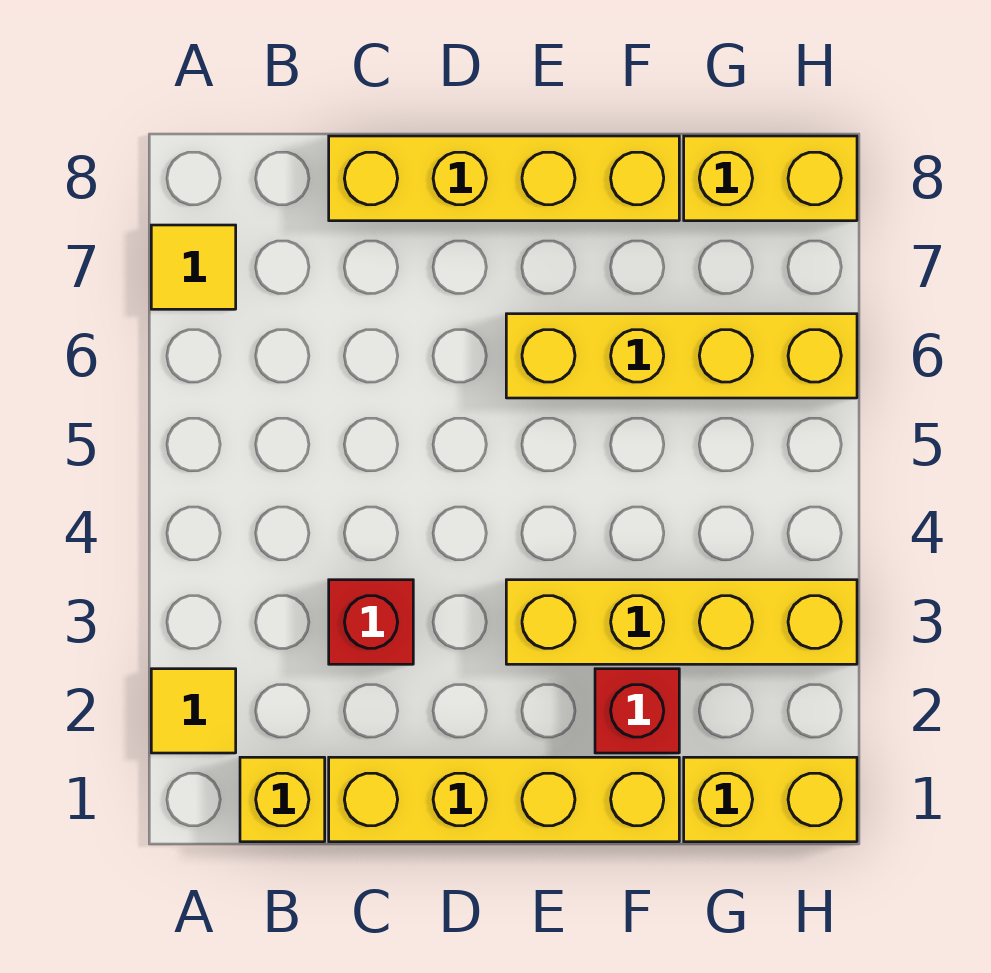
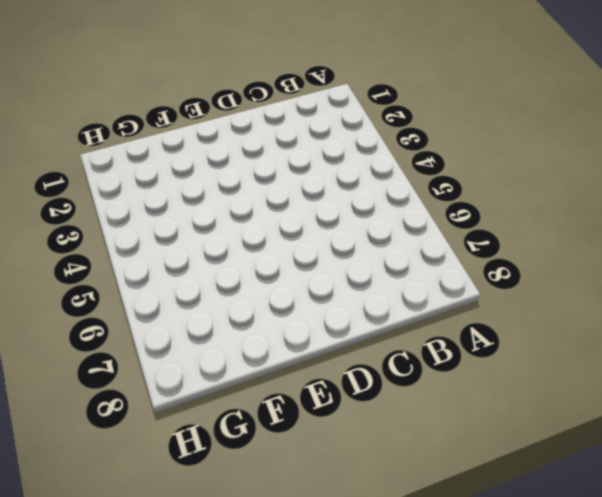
none -> yellow 1x1 tile [151,669,236,753]
none -> yellow 1x1 tile [151,225,236,309]

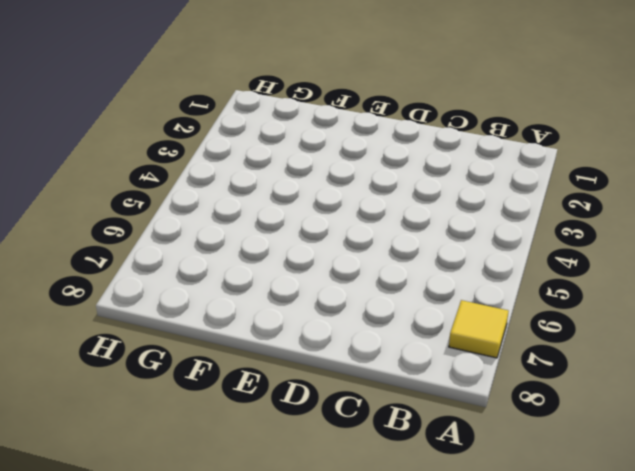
none -> yellow 1x1 tile [151,669,236,753]
none -> yellow 1x1 brick [240,757,325,842]

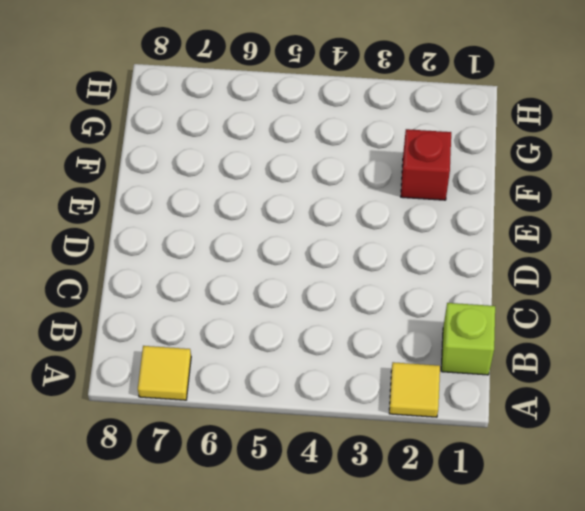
lime 1x1 brick [441,303,495,375] -> yellow 1x1 brick [240,757,325,842]
none -> yellow 1x4 brick [329,757,679,842]
none -> red 1x1 brick [329,580,413,664]

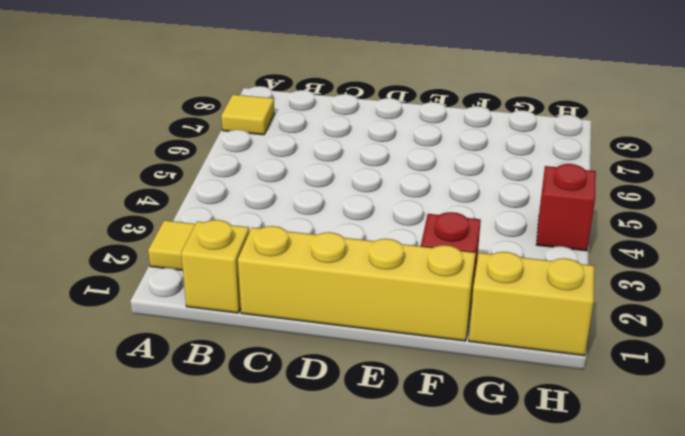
red 1x1 brick [536,164,596,251] -> red 1x1 brick moved to [329,580,413,664]
none -> yellow 1x4 brick [329,136,679,221]
none -> yellow 1x4 brick [506,580,857,664]

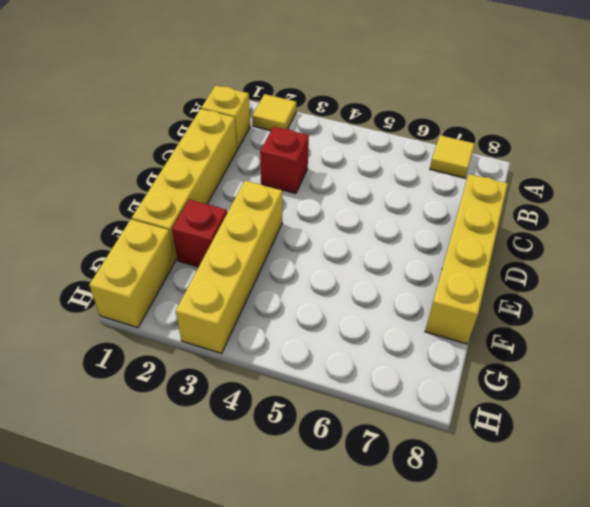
none -> yellow 1x4 brick [506,314,857,398]
none -> yellow 1x2 brick [684,136,857,221]

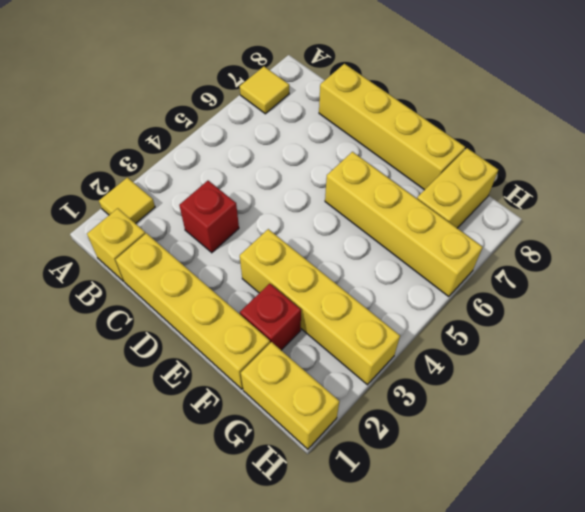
yellow 1x2 brick [417,148,498,228] -> yellow 1x2 brick turned to [684,136,857,221]

